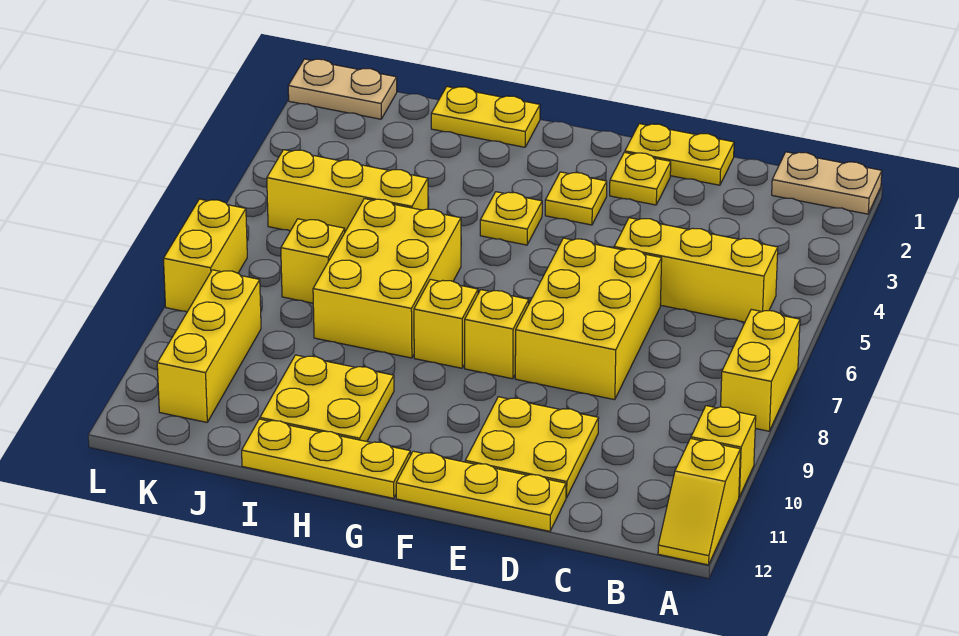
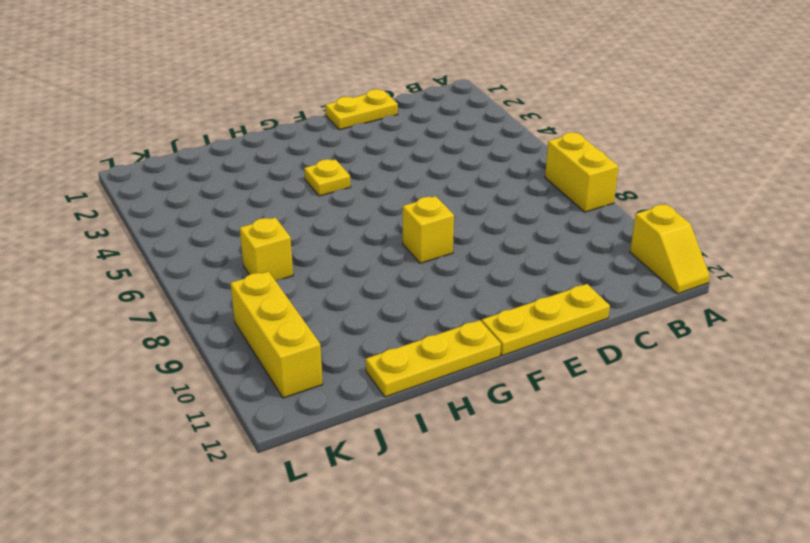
none -> tan 1x2 plate [772,152,882,214]
none -> yellow 1x1 brick [691,406,756,497]
none -> yellow 1x3 brick [614,218,778,322]

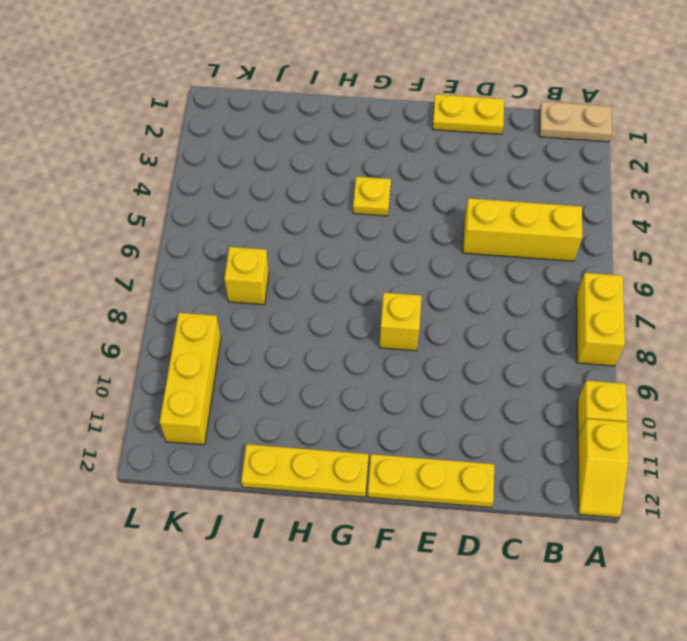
none -> yellow 2x3 brick [515,238,662,400]
none -> yellow 2x2 plate [465,397,599,498]
none -> yellow 1x1 plate [610,152,671,205]

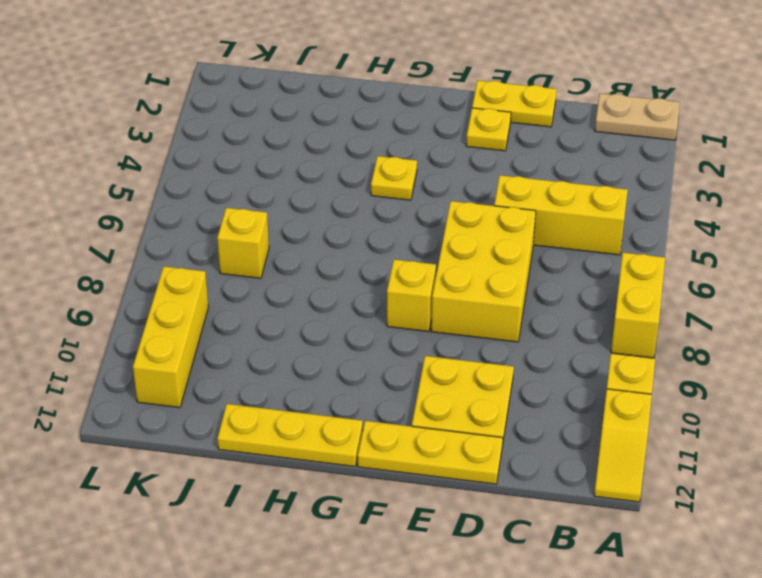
none -> yellow 1x1 plate [545,172,607,225]
none -> yellow 1x1 brick [414,279,478,368]
none -> yellow 1x2 plate [431,87,540,147]

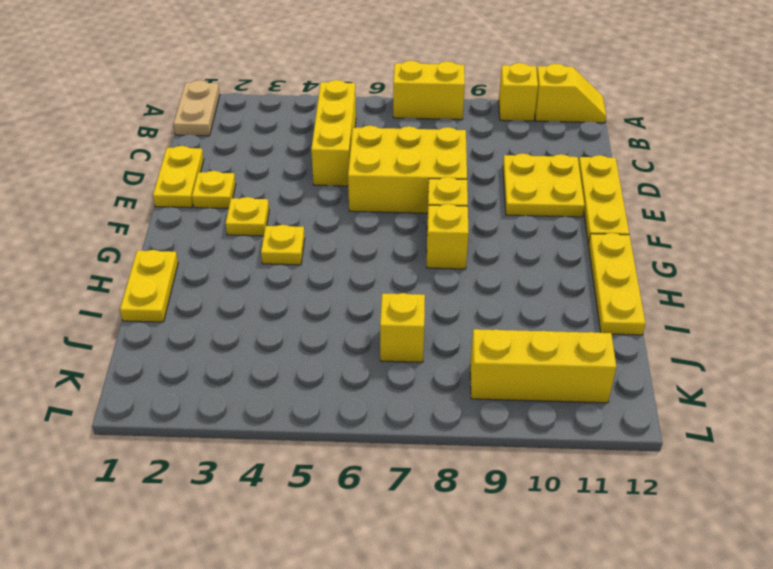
none -> yellow 2x3 brick [313,199,461,358]
none -> yellow 2x2 plate [260,355,394,441]
none -> yellow 1x3 brick [267,150,428,231]

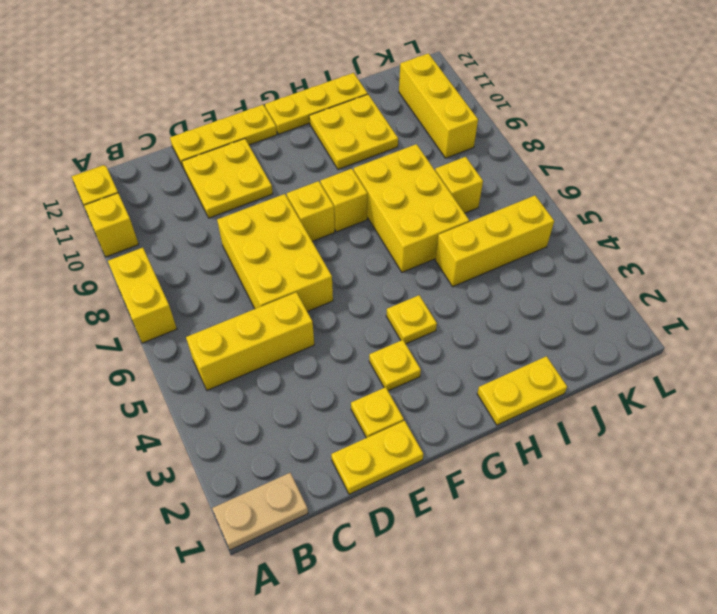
none -> tan 1x2 plate [288,59,397,119]
none -> yellow 1x2 brick [163,199,247,312]

